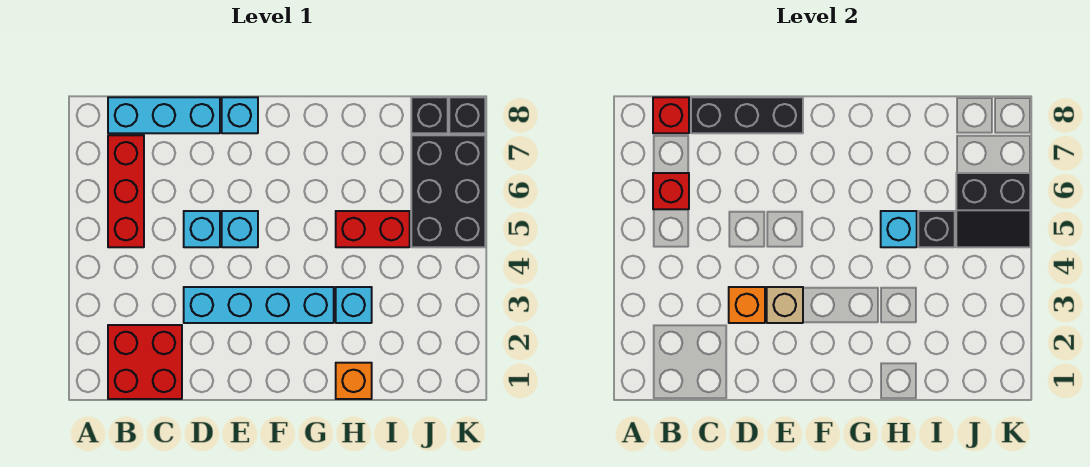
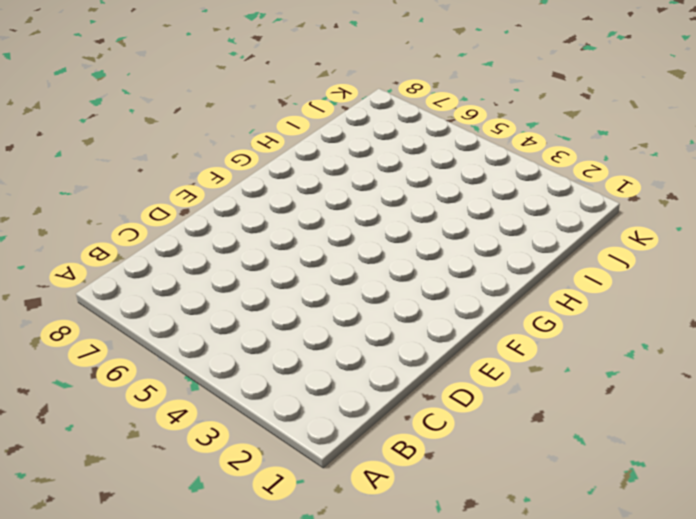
none -> red 2x2 brick [108,325,182,399]
none -> red 1x3 brick [108,135,144,247]
none -> cyan 1x3 brick [108,97,220,133]

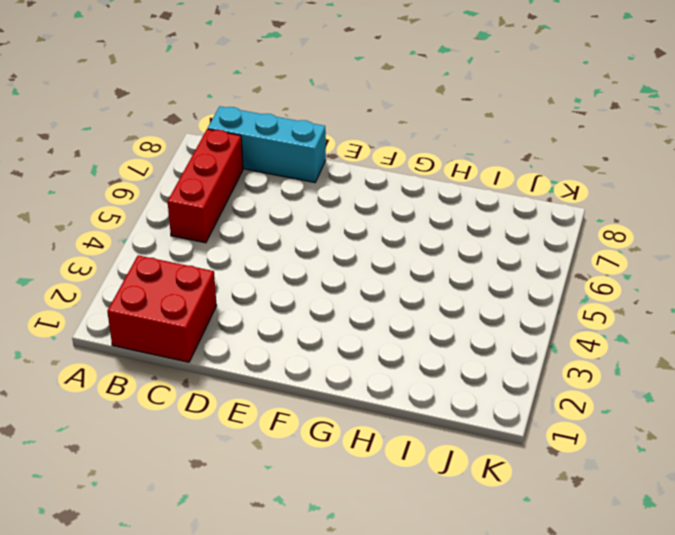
none -> cyan 1x4 brick [184,287,334,323]
none -> cyan 1x1 brick [184,211,220,247]
none -> cyan 1x1 brick [222,211,258,247]

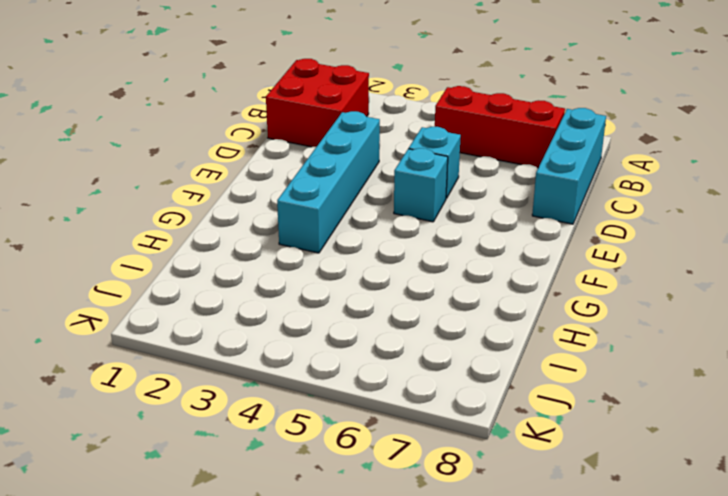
none -> cyan 1x1 brick [222,97,258,133]
none -> orange 1x1 brick [336,363,372,399]
none -> cyan 1x1 brick [336,287,372,323]

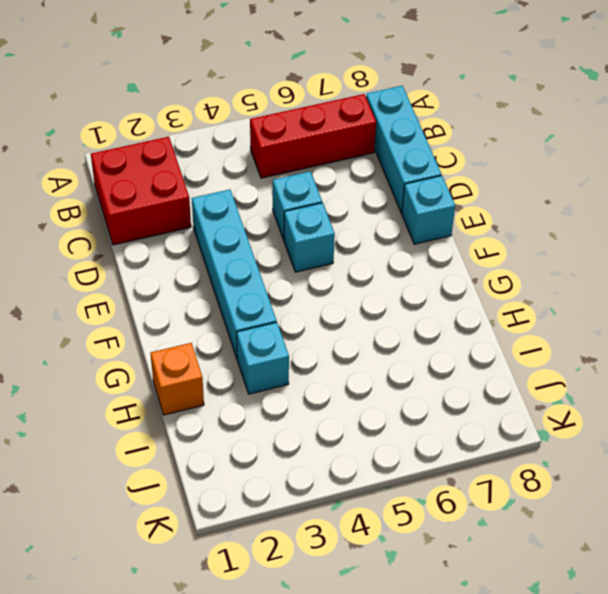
none -> red 1x2 brick [336,211,410,247]
none -> black 2x3 brick [411,135,485,247]
none -> black 1x1 brick [411,97,448,133]

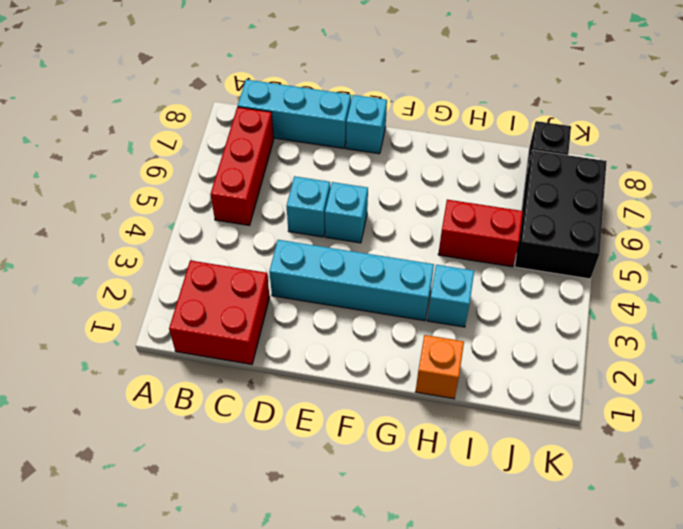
none -> black 1x1 brick [449,97,485,133]
none -> red 1x1 brick [653,173,689,209]
none -> red 1x1 brick [653,97,689,133]

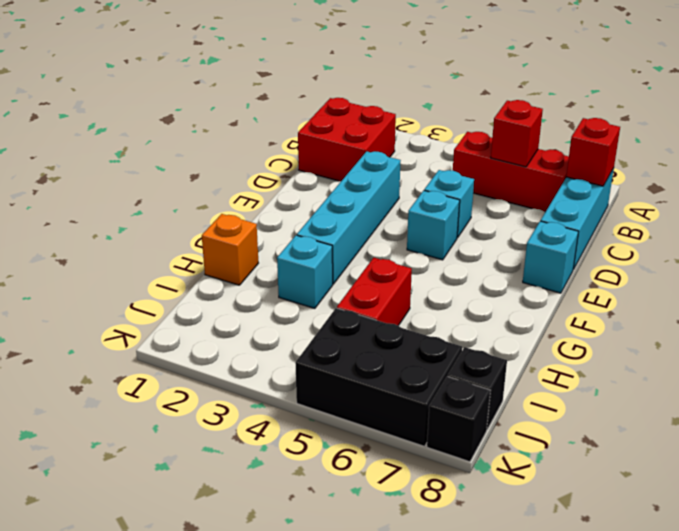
none -> black 1x3 brick [691,97,803,133]
none -> orange 1x1 brick [729,287,765,323]
none -> tan 1x1 brick [767,287,803,323]

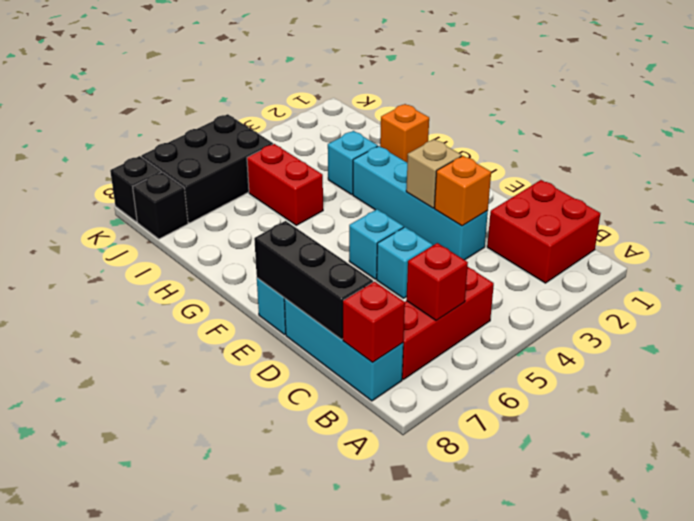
none -> cyan 1x1 brick [881,211,917,247]
none -> black 1x1 brick [918,211,955,247]
none -> black 2x2 slope [956,173,1030,247]

